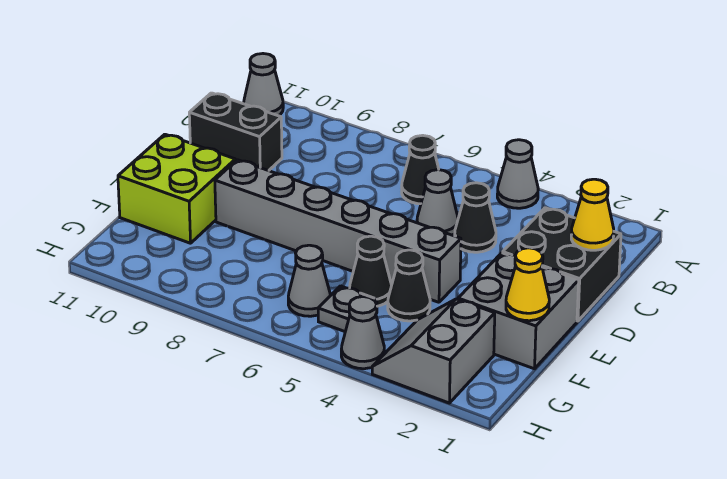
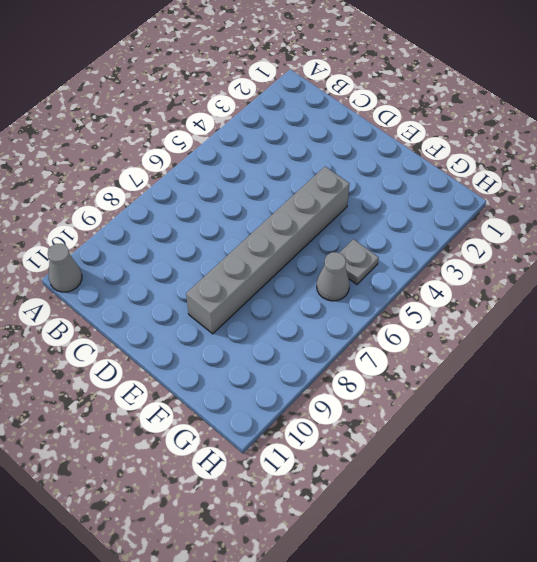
none -> grey 1x1 cone [497,140,538,208]
none -> black 1x1 cone [402,135,439,204]
none -> black 2x2 brick [503,208,621,321]

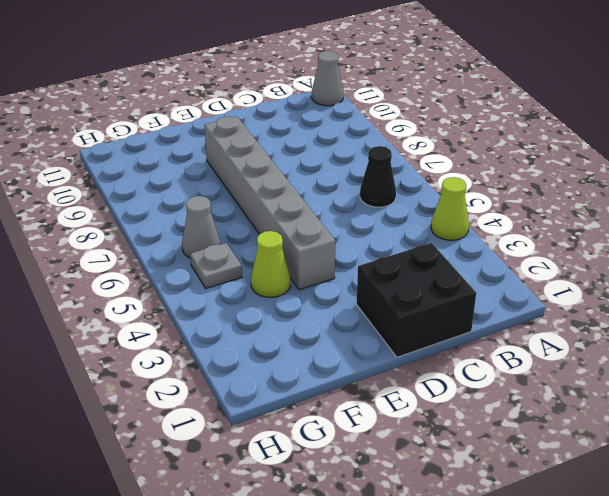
lime 1x1 cone [431,177,469,240] -> grey 1x1 cone [497,140,538,208]
lime 1x1 cone [251,231,290,297] -> black 1x1 cone [388,250,430,321]
none -> black 1x1 cone [455,183,496,252]
none -> grey 1x1 cone [417,170,458,235]
none -> black 1x2 brick [189,93,282,171]

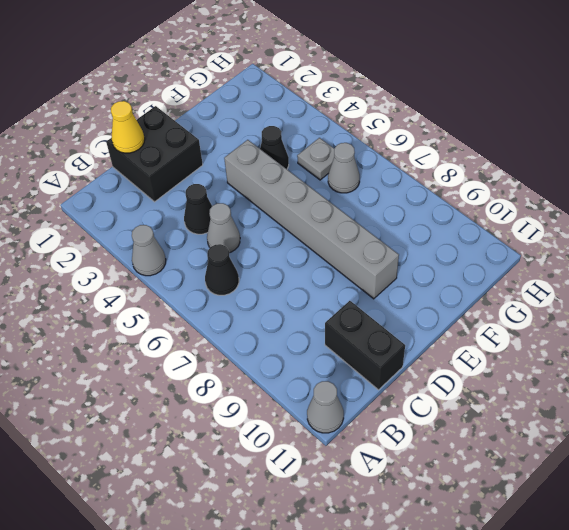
none -> grey 2x2 brick [458,253,579,369]
none -> lime 2x2 brick [118,134,235,243]
none -> black 1x1 cone [350,236,392,306]

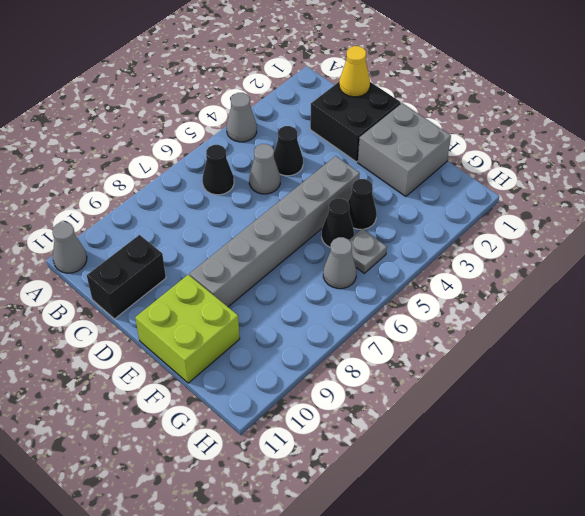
none -> grey 2x2 slope [372,299,495,403]
none -> grey 1x1 cone [341,297,384,369]
none -> yellow 1x1 cone [506,248,549,321]

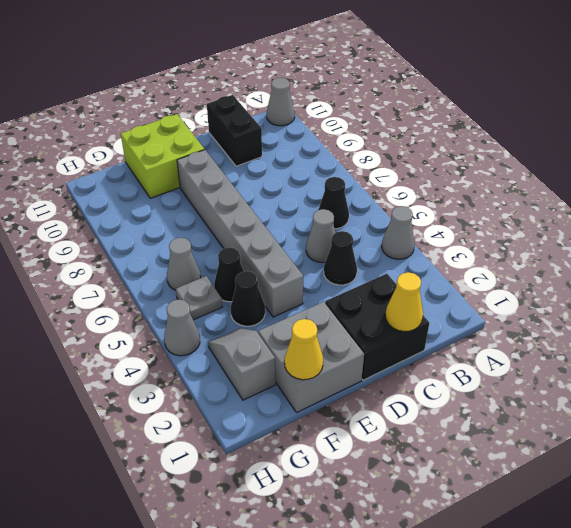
grey 1x2 slope [208,328,275,400] -> grey 2x2 slope [372,299,495,403]

